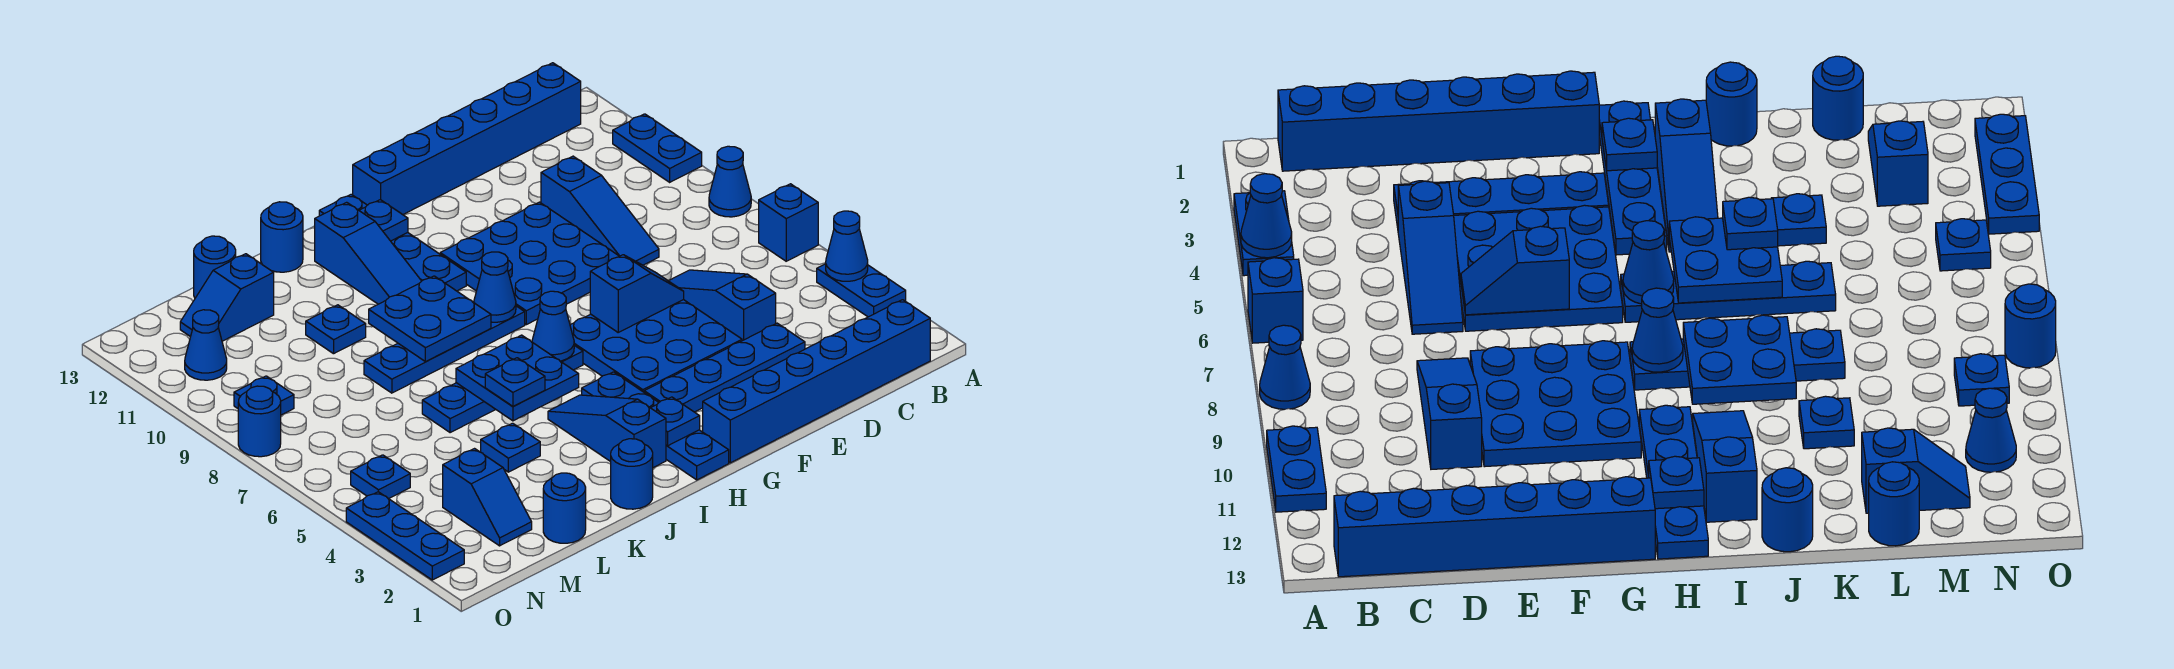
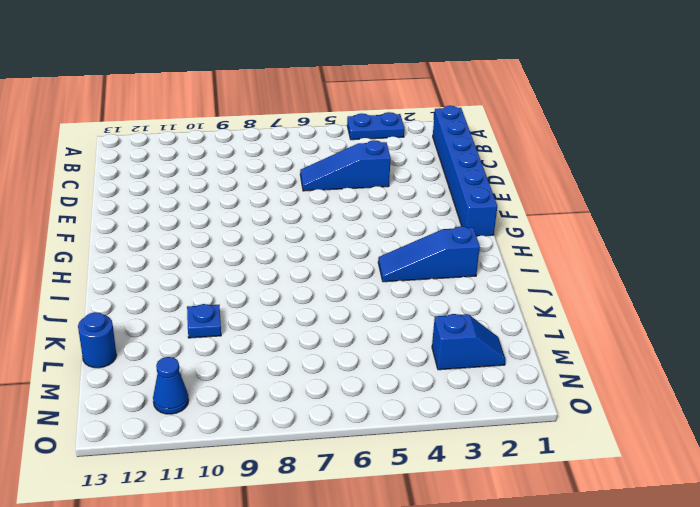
none -> blue 1x1 brick [759,184,818,261]
none -> blue 1x1 cone [709,146,751,217]
none -> blue 1x2 plate [613,114,702,182]
none -> blue 1x6 brick [353,63,581,215]

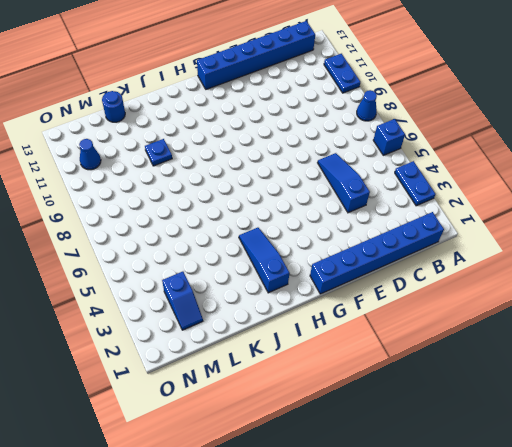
none -> blue 1x4 plate [644,323,805,412]
none -> blue 1x3 slope [541,156,659,265]
none -> blue 3x3 plate [570,300,742,392]
none -> blue 3x3 plate [440,202,619,325]

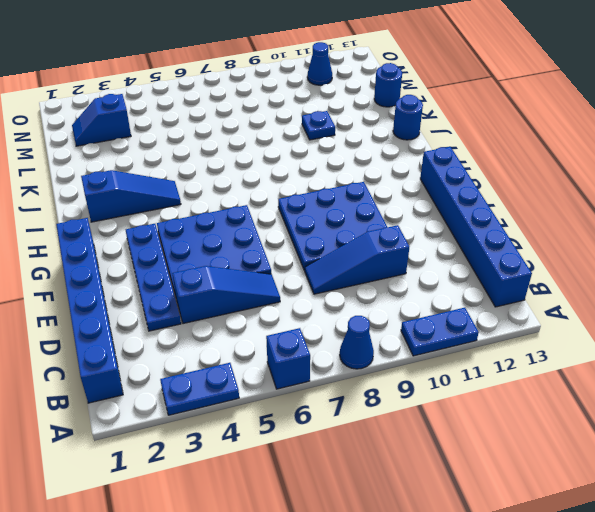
none -> blue 1x4 plate [582,372,729,480]
none -> blue 1x4 plate [422,345,583,433]
none -> blue 1x4 plate [364,306,525,393]
none -> blue 1x4 plate [319,194,466,291]

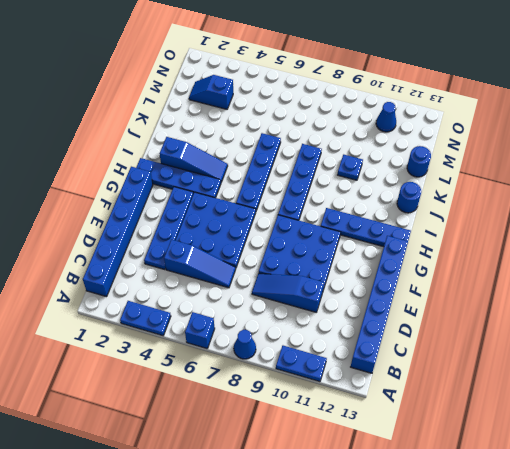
none -> blue 1x3 slope [315,202,421,304]
none -> blue 1x1 round brick [611,439,653,509]
none -> blue 1x1 plate [481,423,540,472]
none -> blue 1x1 round brick [543,473,586,543]

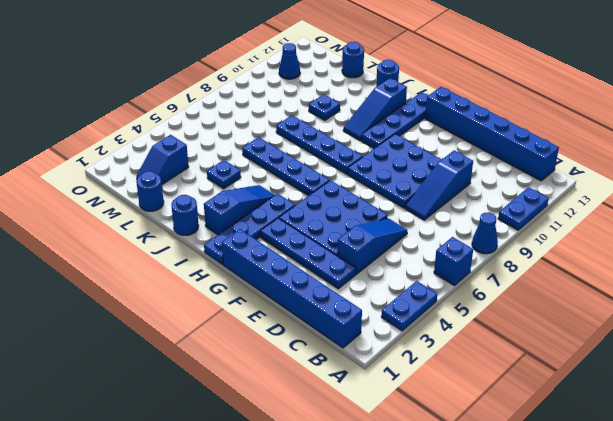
none -> blue 1x2 slope [180,254,274,341]
none -> blue 1x1 plate [351,455,410,499]
none -> blue 1x1 plate [234,376,294,415]
none -> blue 1x3 plate [346,492,464,580]

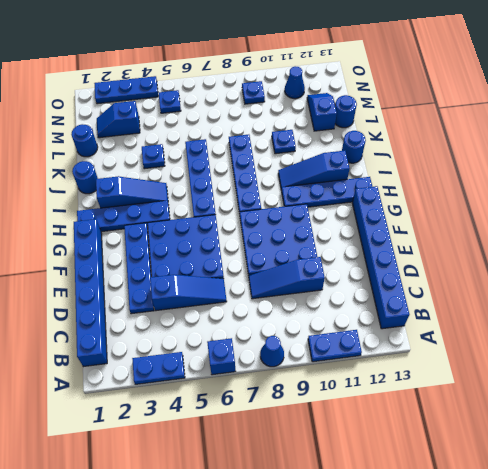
none -> blue 1x1 round brick [238,386,281,457]
none -> blue 1x1 cone [826,211,868,281]
none -> blue 1x2 slope [590,255,684,332]
none -> blue 1x1 plate [651,397,700,446]

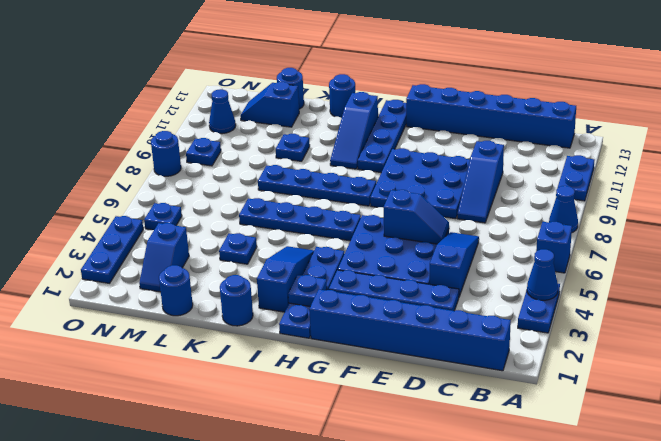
none -> blue 1x1 cone [532,291,574,361]
none -> blue 1x1 cone [474,252,516,322]
none -> blue 1x1 plate [359,200,408,241]
none -> blue 2x2 plate [456,335,579,421]

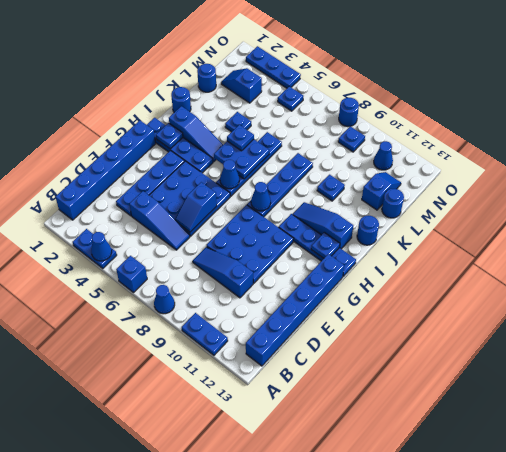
none -> blue 2x2 plate [369,276,491,362]

